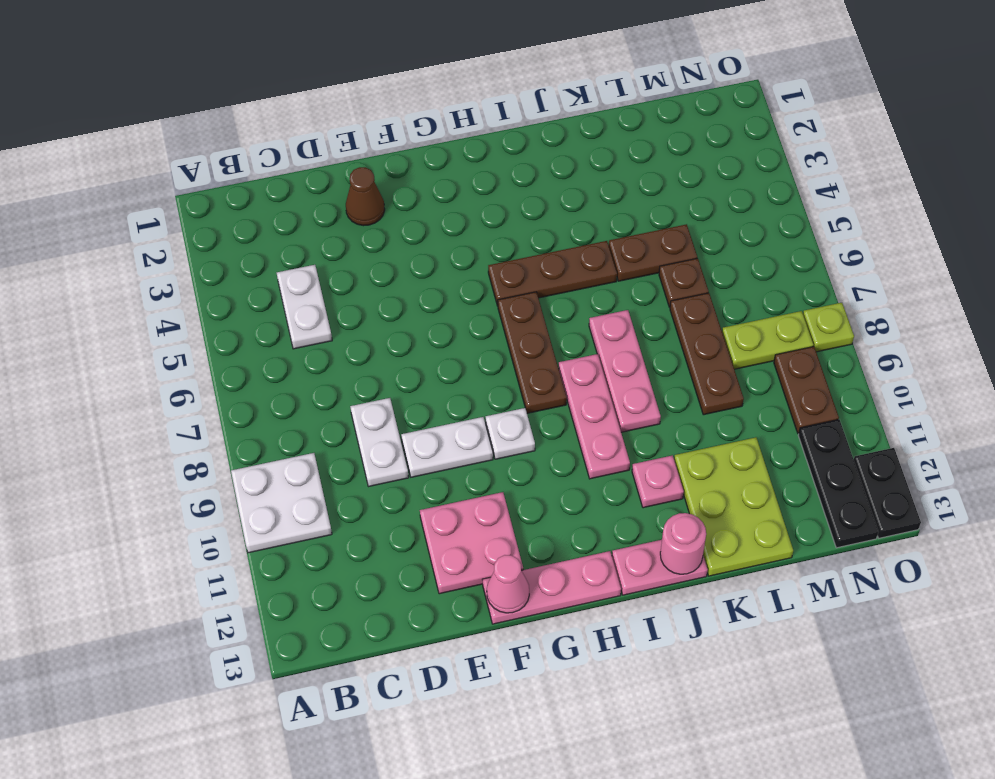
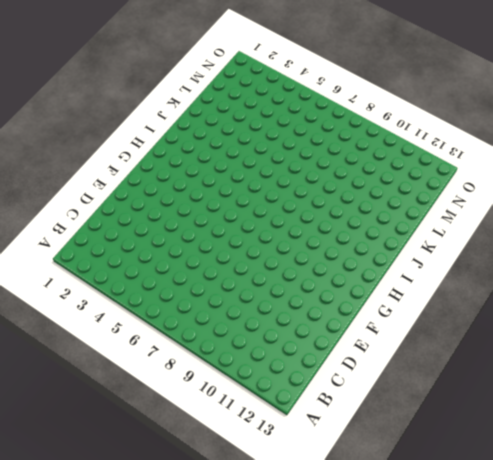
none -> white 2x2 plate [231,453,332,553]
none -> white 1x2 plate [277,265,332,349]
none -> white 1x2 plate [350,398,409,487]

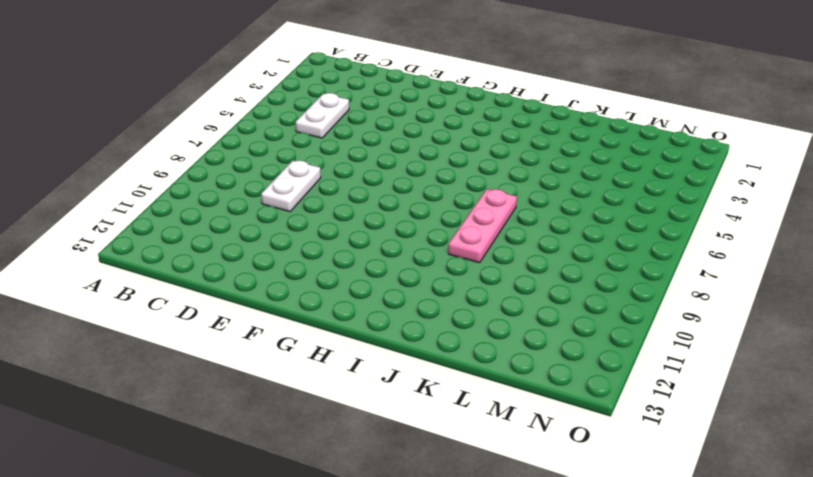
none -> white 2x2 plate [231,453,332,553]
none -> brown 1x1 cone [346,167,385,226]
none -> white 1x2 plate [401,417,493,477]

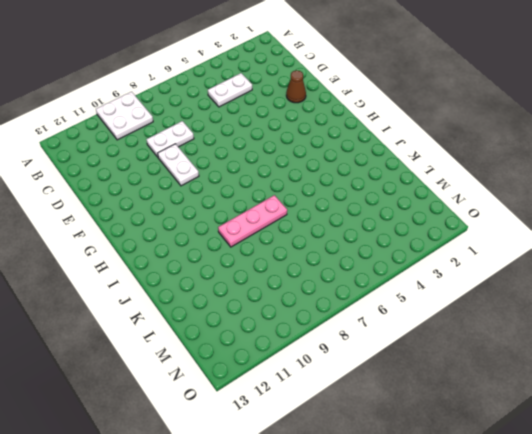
none -> pink 2x2 plate [420,492,523,594]
none -> pink 1x3 plate [482,551,621,624]
none -> white 1x1 plate [486,408,535,459]

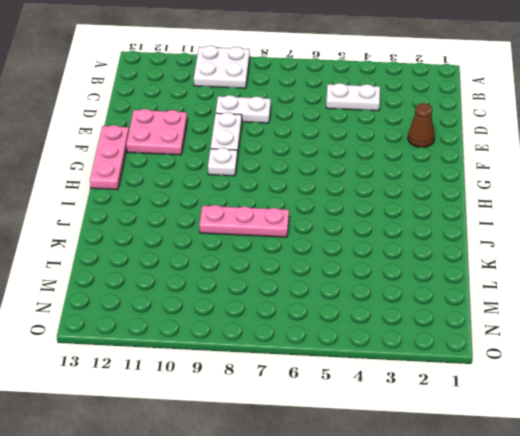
none -> brown 1x3 plate [488,241,617,306]
none -> brown 1x3 plate [498,292,567,413]
none -> pink 1x3 plate [559,354,630,479]

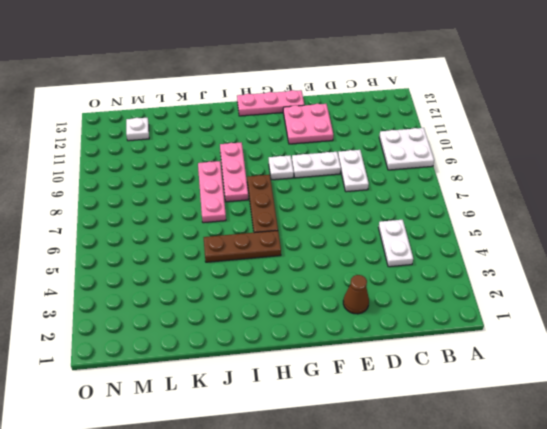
white 1x1 plate [126,118,149,141] -> none
none -> pink 1x2 plate [612,540,708,595]
none -> pink 1x1 plate [632,455,684,508]
none -> brown 1x2 plate [609,224,697,281]

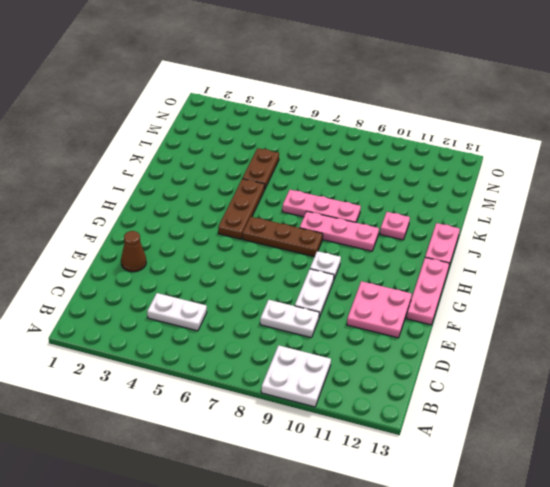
none -> lime 2x3 plate [674,437,793,576]
none -> brown 1x1 plate [659,258,709,307]
none -> brown 1x3 plate [670,293,744,415]

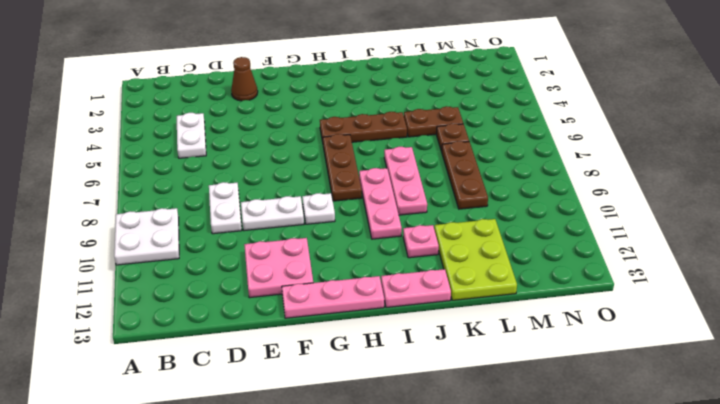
none -> lime 1x2 plate [722,311,813,369]
none -> brown 1x2 plate [774,347,839,434]
none -> black 1x3 plate [798,419,879,548]

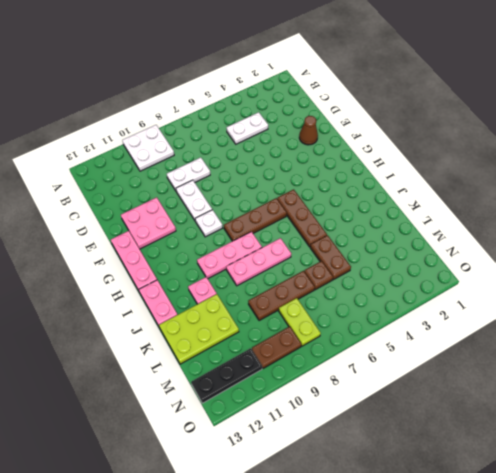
none -> lime 1x1 plate [803,303,854,352]
none -> black 1x2 plate [854,448,921,538]
none -> pink 1x1 cone [487,555,529,613]

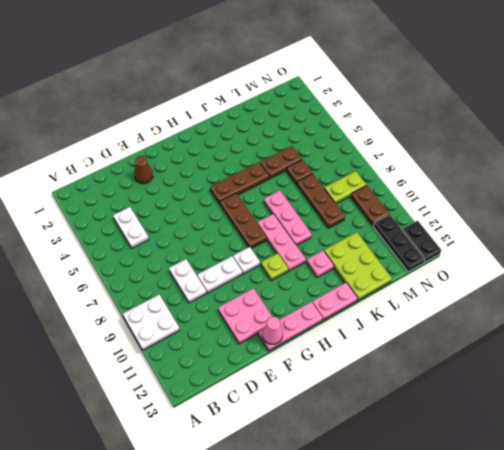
lime 1x1 plate [261,253,288,281] -> lime 1x1 plate moved to [803,303,854,352]
none -> pink 1x1 round brick [660,513,706,574]

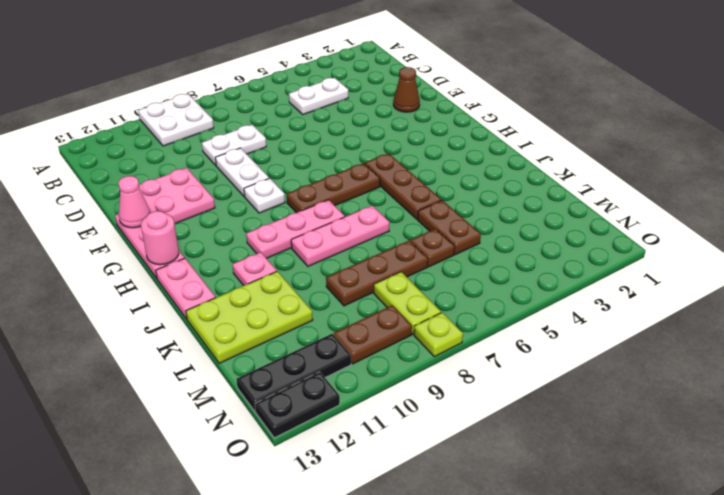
pink 1x1 round brick [141,211,179,265] -> pink 1x1 round brick moved to [660,513,706,574]

